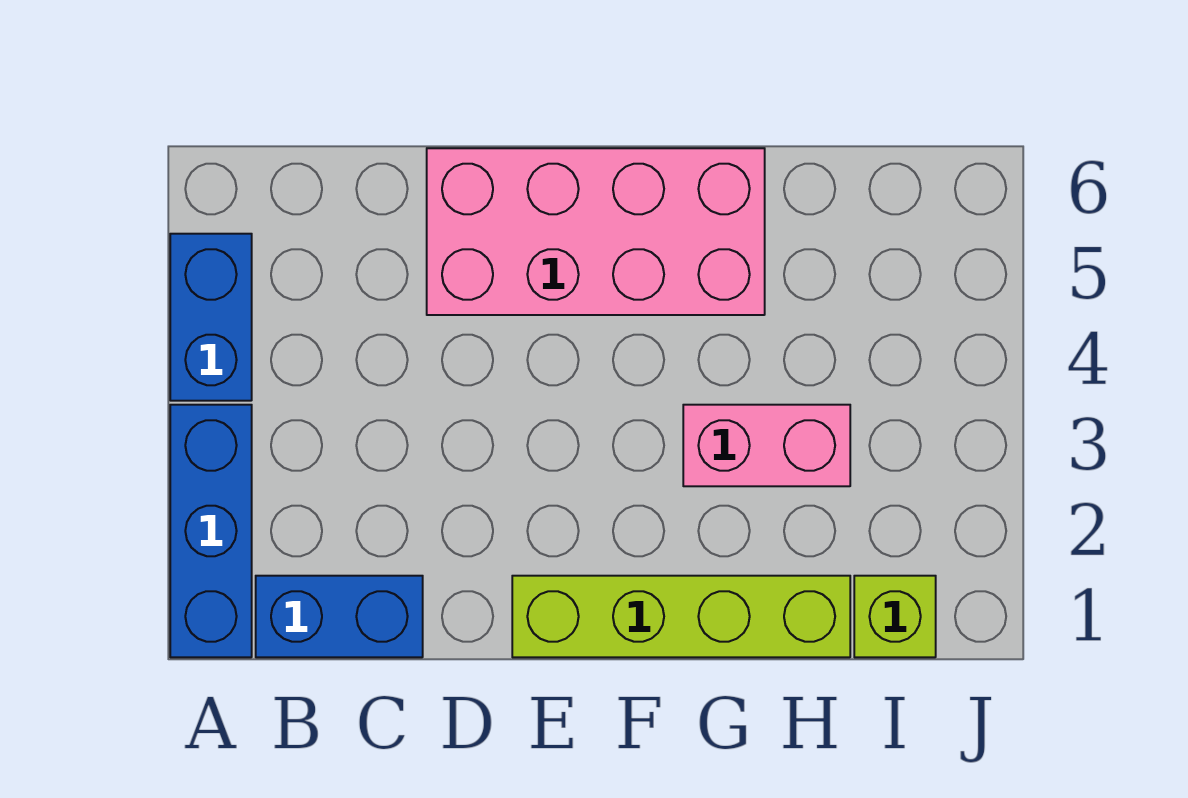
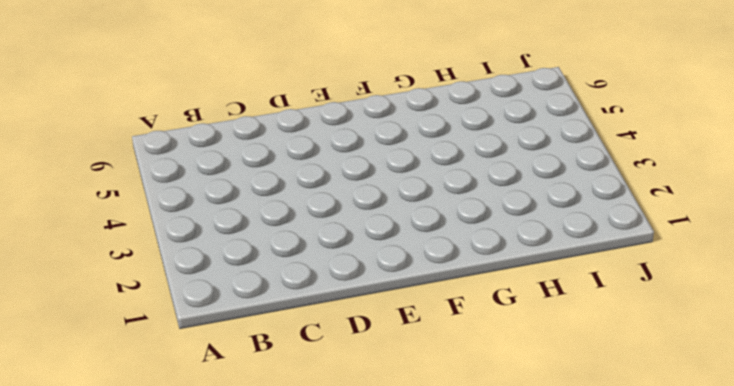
none -> blue 1x3 brick [170,405,252,657]
none -> blue 1x2 brick [170,234,252,401]

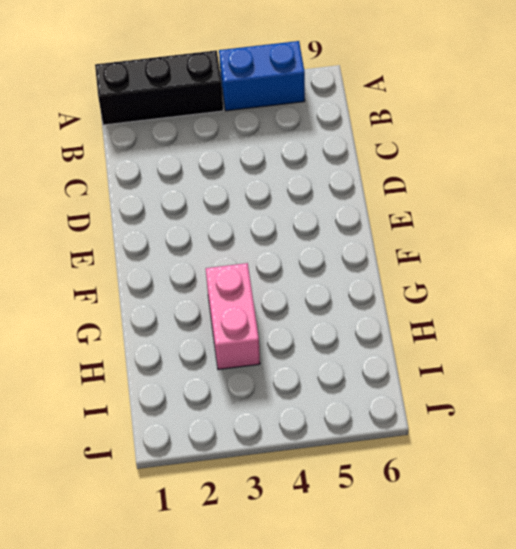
black 1x3 brick [95,50,223,125] -> blue 1x3 brick [170,405,252,657]
none -> blue 1x2 brick [256,576,423,657]
none -> pink 2x4 brick [427,148,765,315]

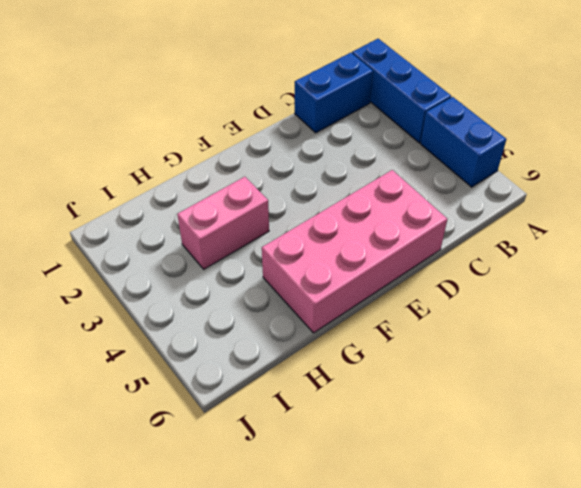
none -> lime 1x4 brick [512,576,850,657]
none -> lime 1x1 brick [854,576,936,657]

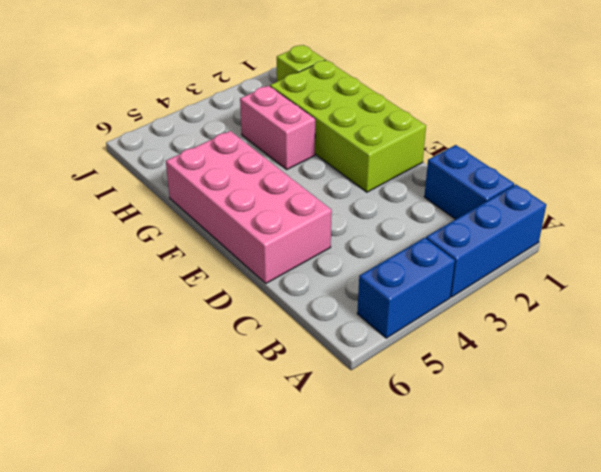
lime 2x4 brick [270,60,426,192] -> lime 1x4 brick [512,576,850,657]

